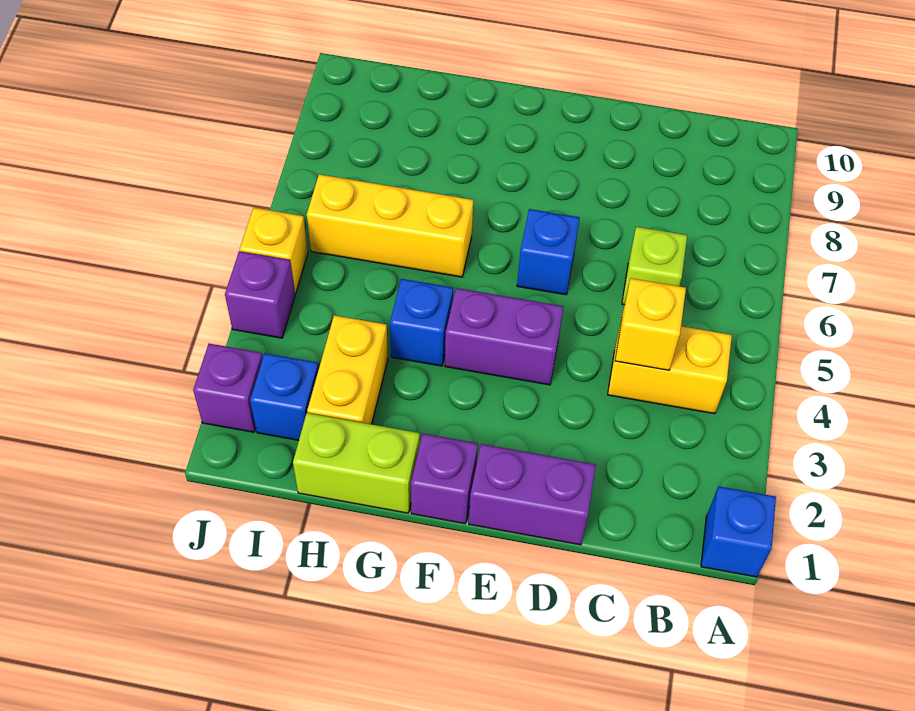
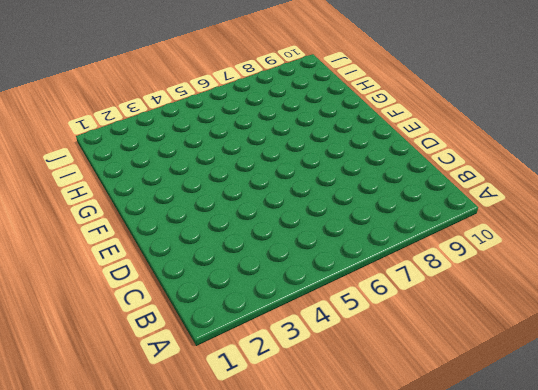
none -> blue 1x1 brick [701,486,776,577]
none -> yellow 1x2 brick [608,323,732,414]
none -> lime 1x1 brick [622,227,687,305]

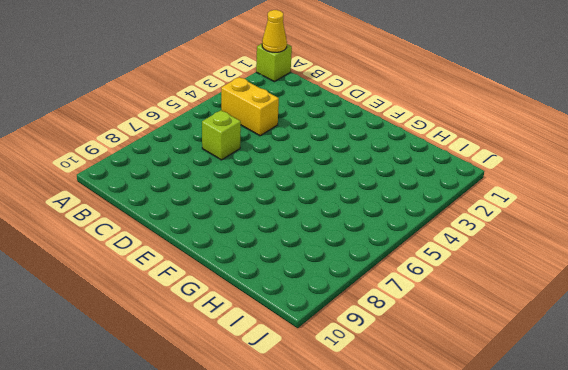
lime 1x1 brick [256,44,292,82] -> blue 1x1 brick [701,486,776,577]
yellow 1x1 cone [262,10,287,52] -> none
none -> purple 1x2 brick [469,444,596,545]
none -> purple 1x2 brick [445,288,563,385]
none -> blue 1x1 brick [517,209,580,295]

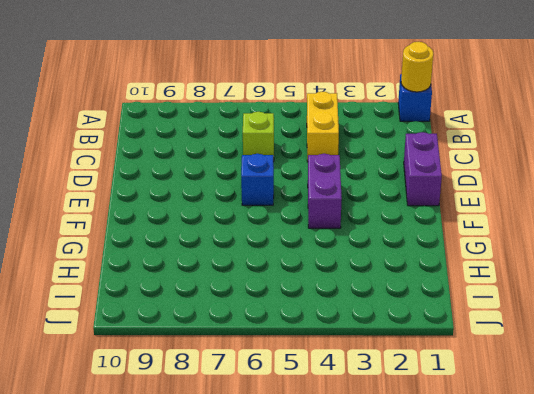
yellow 1x1 round brick [401,42,433,92] -> none
none -> purple 1x1 brick [411,434,478,524]
none -> lime 1x2 brick [293,413,420,513]
none -> blue 1x1 brick [390,279,453,366]

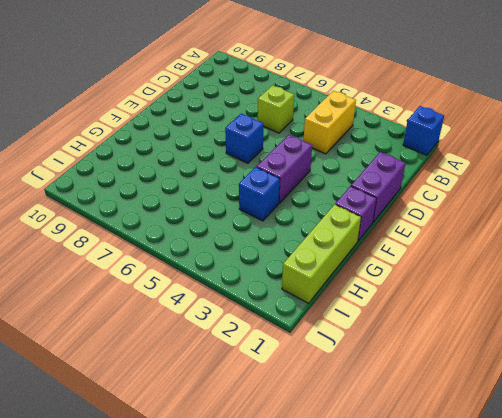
lime 1x3 brick [282,204,361,303] -> lime 1x2 brick [293,413,420,513]
none -> yellow 1x3 brick [307,174,473,277]
none -> yellow 1x2 brick [307,315,388,424]
none -> blue 1x1 brick [250,353,319,440]

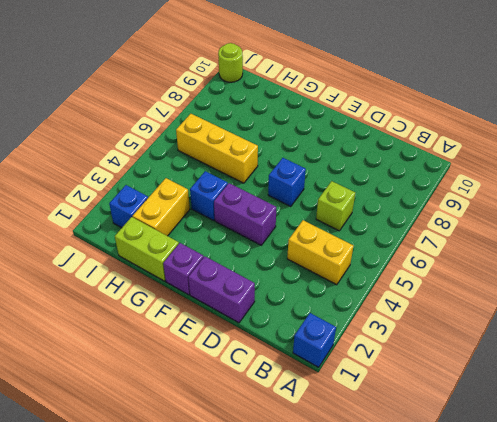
lime 1x1 round brick [218,43,243,82] -> none
none -> purple 1x1 brick [193,344,263,432]
none -> purple 1x1 brick [225,251,295,338]
none -> yellow 1x1 brick [240,208,308,294]

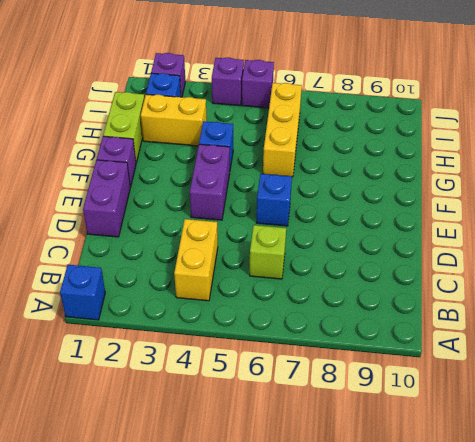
purple 1x1 brick [242,60,274,108] -> yellow 1x1 brick [240,208,308,294]
none -> yellow 1x1 brick [615,278,686,370]

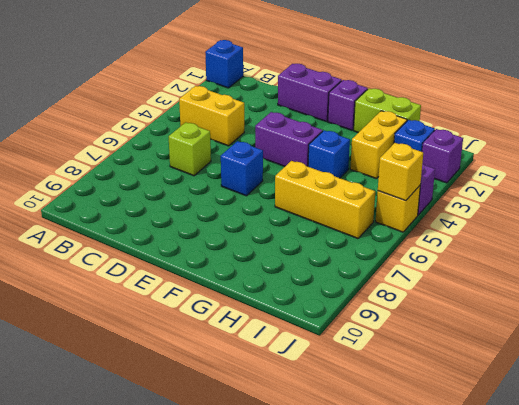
yellow 1x1 brick [378,143,423,201] -> yellow 1x1 brick moved to [615,278,686,370]

